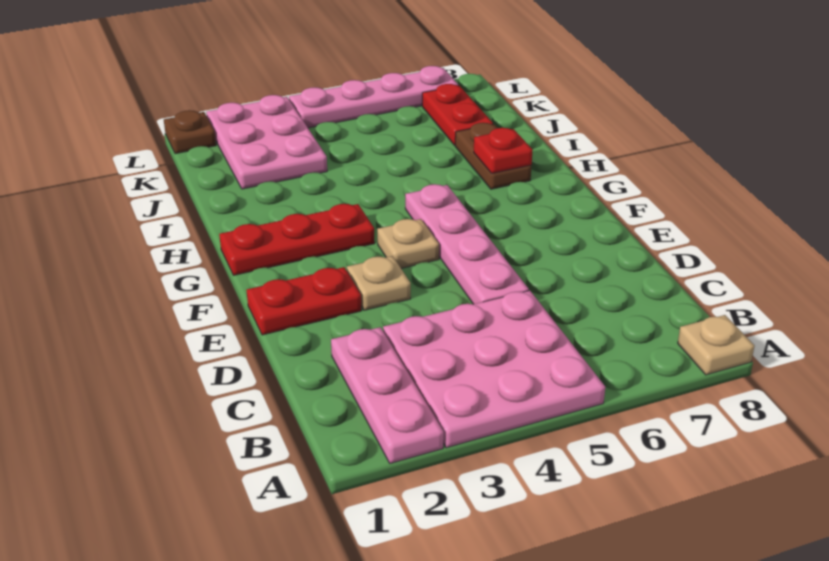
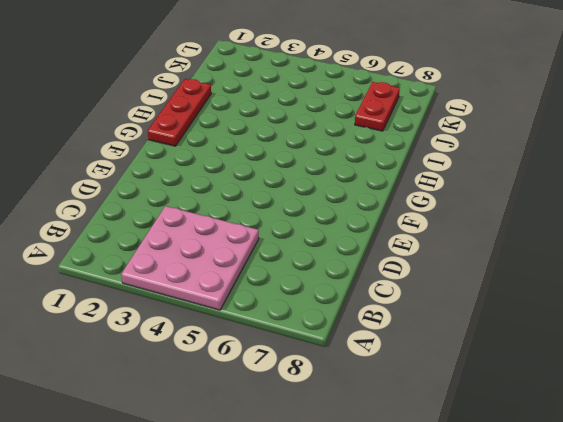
red 1x3 plate [148,79,211,146] -> red 1x3 plate turned to [219,204,375,275]
none -> pink 1x3 plate [331,327,444,463]
none -> tan 1x1 plate [678,315,754,375]
none -> pink 1x4 plate [405,184,529,304]

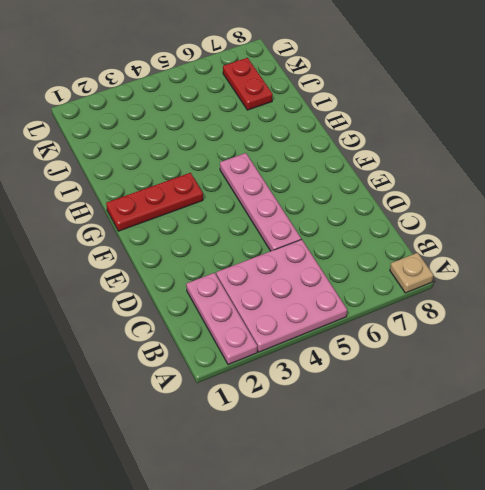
none -> red 1x2 plate [246,267,362,335]
none -> tan 1x1 plate [347,256,411,310]
none -> tan 1x1 plate [377,219,439,268]

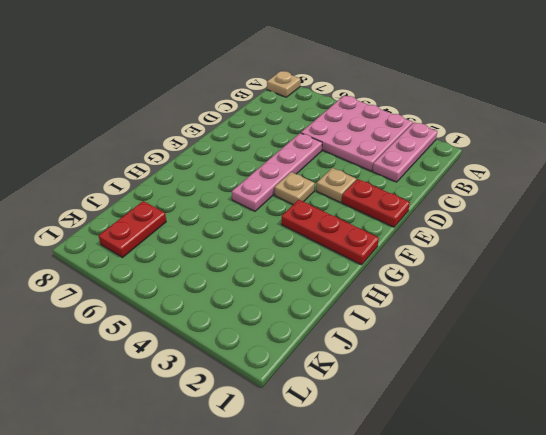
none -> brown 1x2 plate [455,123,531,189]
none -> pink 2x3 plate [206,95,327,189]
none -> brown 1x1 plate [164,110,216,154]

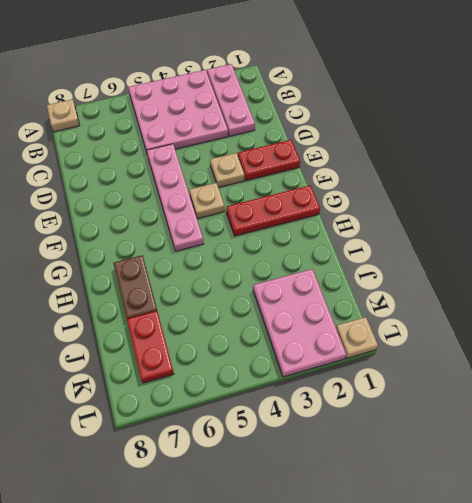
tan 1x1 plate [336,317,378,358] -> brown 1x1 plate [164,110,216,154]
none -> pink 1x4 plate [289,66,458,128]
none -> red 1x1 plate [474,128,533,174]

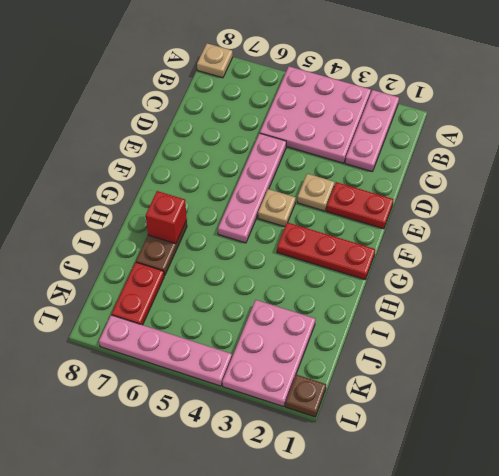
red 1x1 brick [146,191,187,244] -> red 1x1 plate [474,128,533,174]

